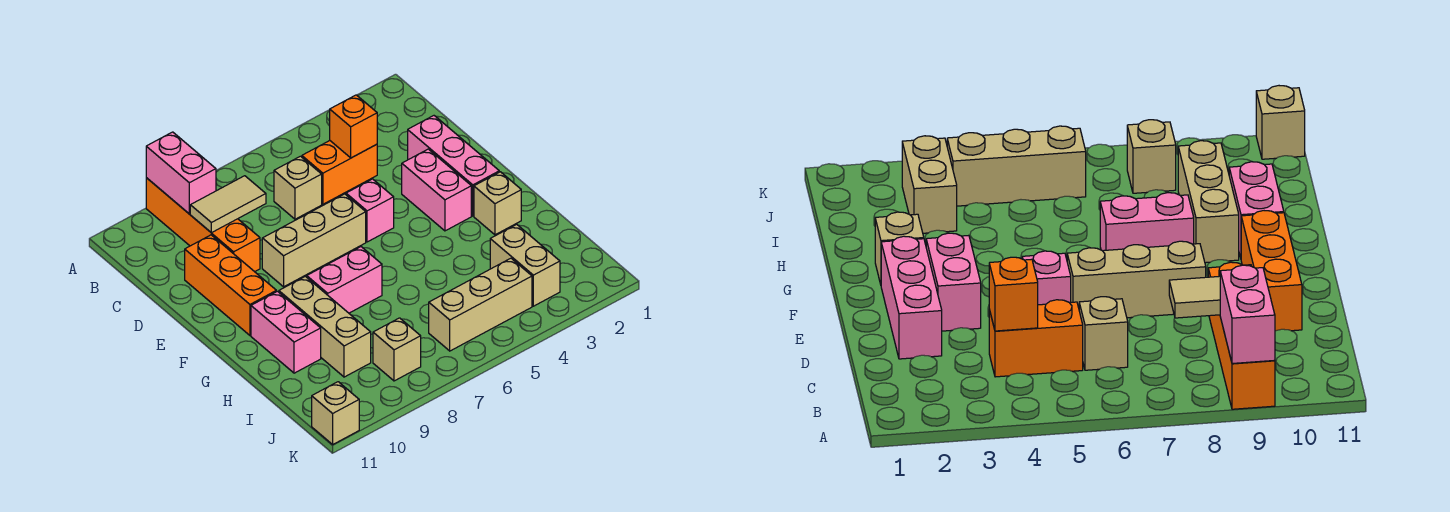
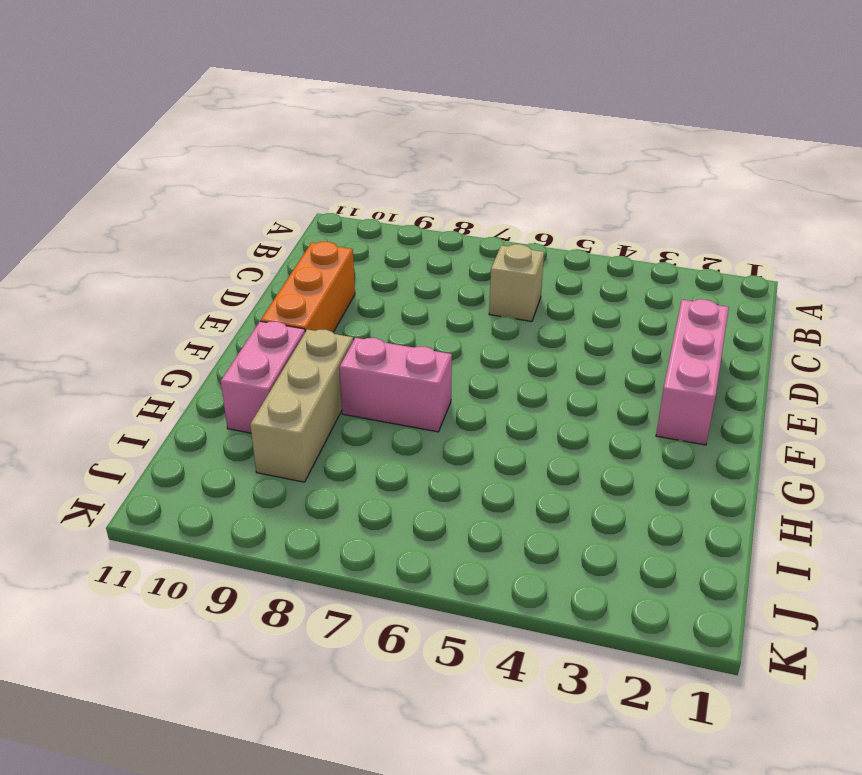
none -> orange 1x4 brick [146,178,260,272]
none -> orange 1x2 brick [302,141,377,204]
none -> pink 1x2 brick [402,149,471,231]

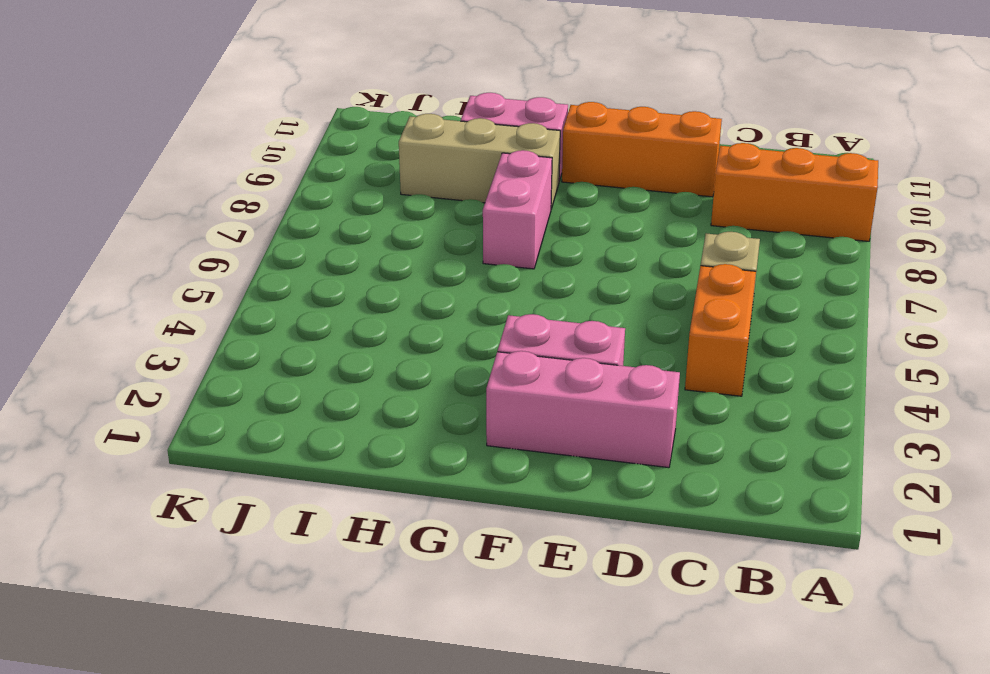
orange 1x3 brick [711,143,878,241] -> orange 1x4 brick [146,178,260,272]
none -> pink 1x1 brick [346,179,394,242]
none -> tan 1x3 brick [262,194,366,287]
none -> tan 1x1 brick [474,172,521,235]

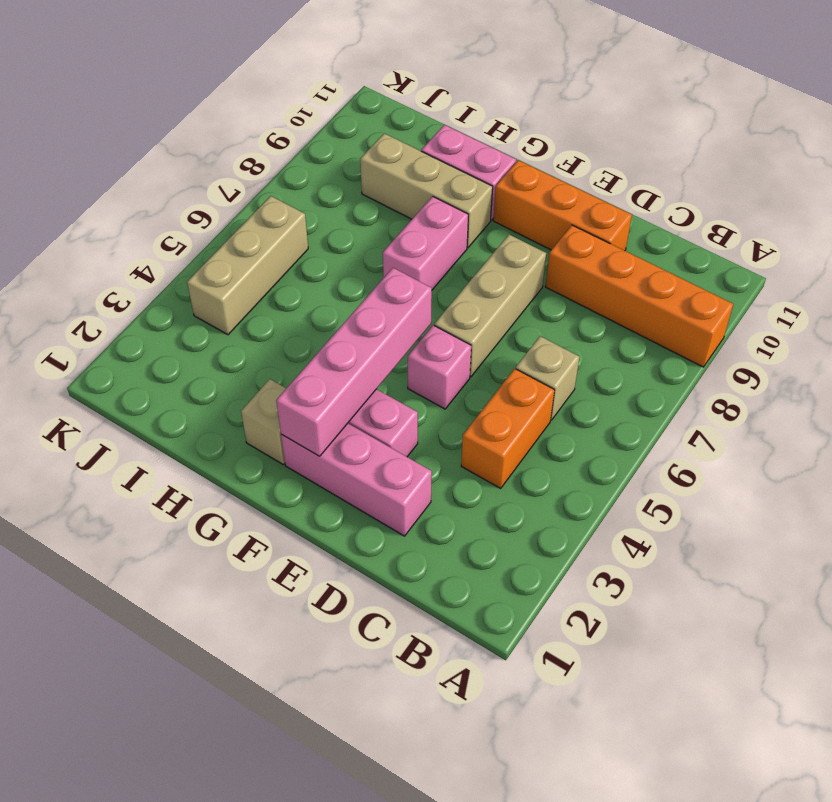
pink 1x4 brick [276,268,432,456] -> none
none -> tan 1x2 brick [490,224,560,306]
none -> tan 1x1 brick [373,318,421,381]
none -> tan 1x1 brick [312,382,359,444]

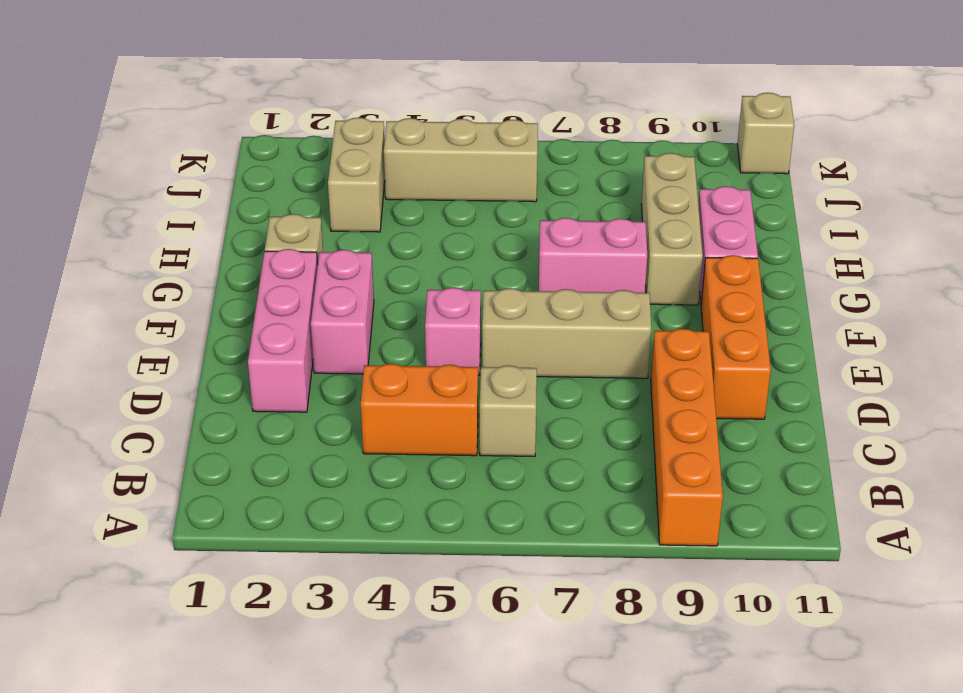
none -> tan 1x1 brick [373,318,421,381]
none -> pink 1x2 brick [146,132,216,214]
none -> orange 1x1 brick [330,95,377,158]

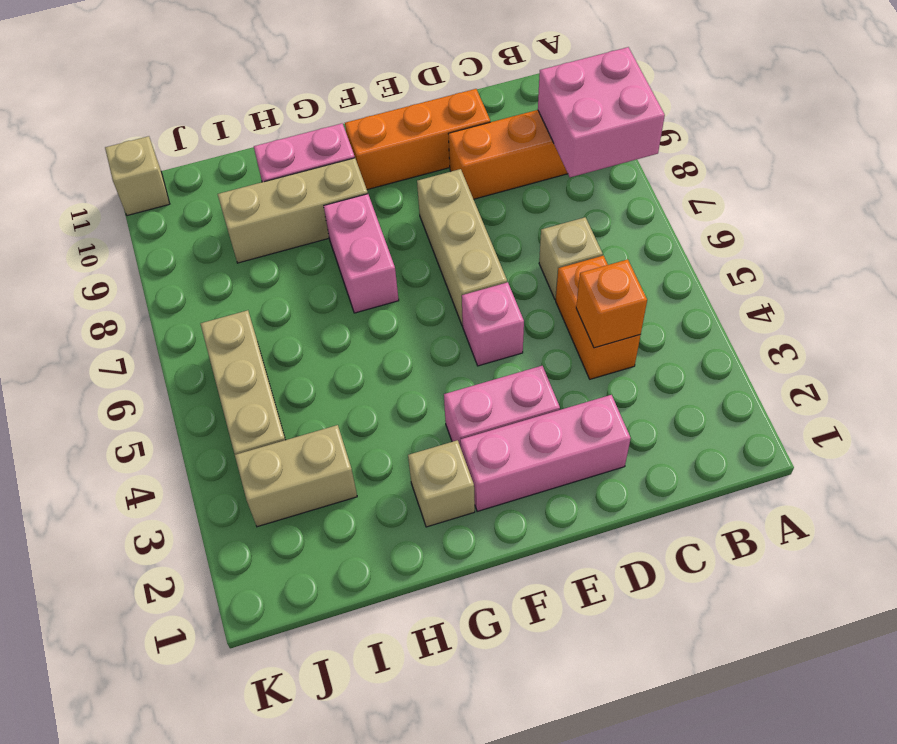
pink 2x2 brick [538,47,665,177] -> pink 1x2 brick [146,132,216,214]
none -> tan 1x1 brick [373,318,421,381]
none -> tan 1x2 tile [190,176,266,233]

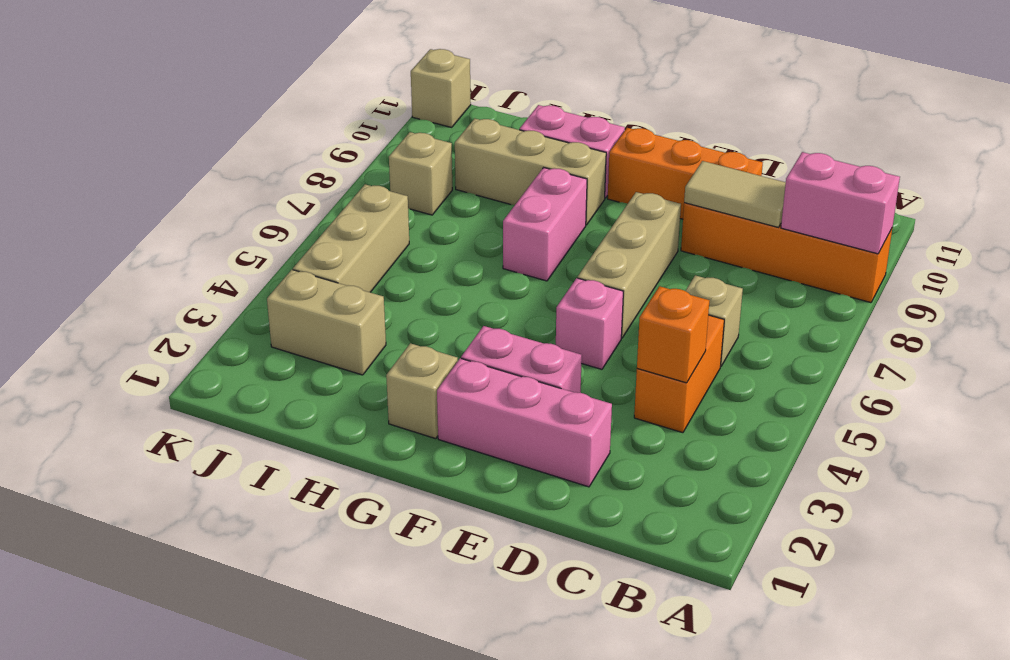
tan 1x2 tile [684,161,786,227] -> tan 1x2 tile turned to [190,176,266,233]

